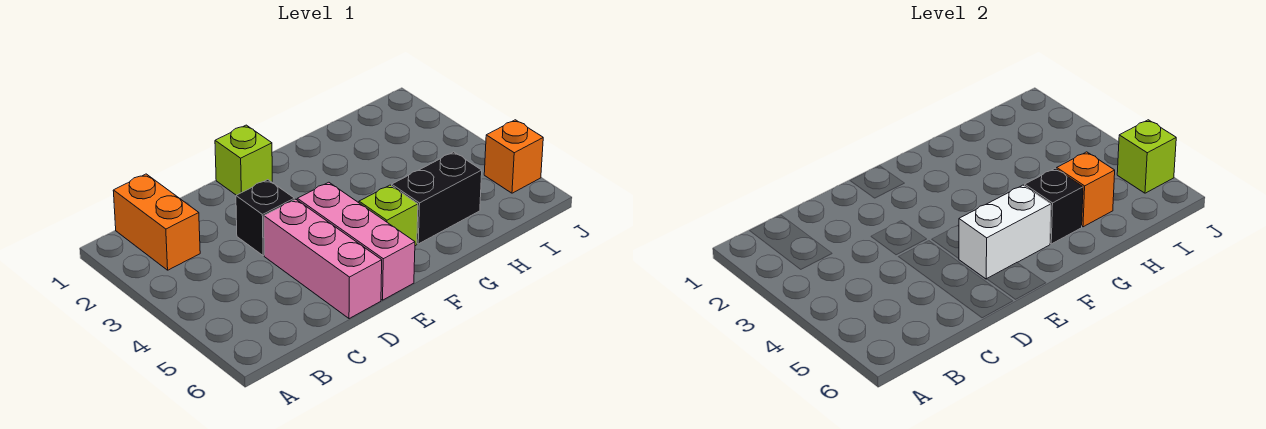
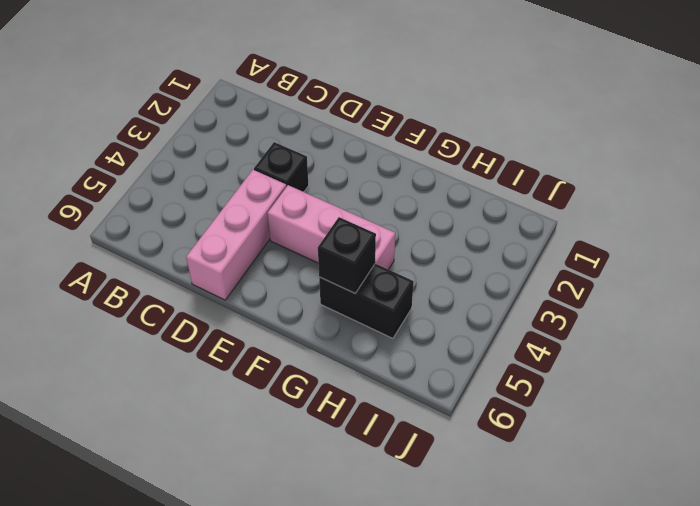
pink 1x3 brick [268,185,395,269] -> pink 1x3 brick turned to [297,182,415,300]
none -> orange 1x2 brick [113,174,200,270]
none -> lime 1x1 brick [215,125,272,195]
none -> lime 1x1 brick [359,185,418,246]

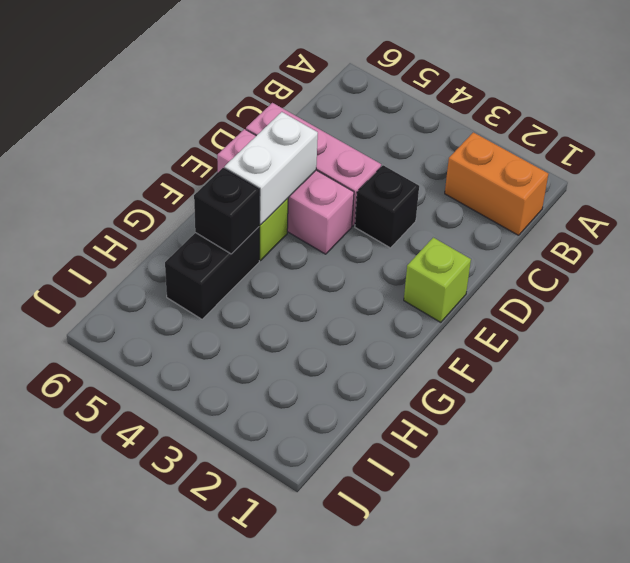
none -> orange 1x1 brick [484,120,543,193]
none -> orange 1x1 brick [1057,152,1115,227]
none -> lime 1x1 brick [1117,120,1176,193]

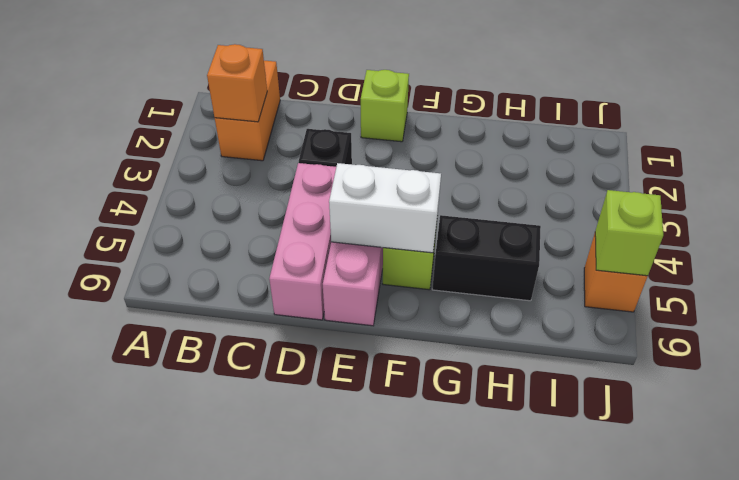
orange 1x1 brick [207,44,267,122] -> orange 1x1 brick moved to [1057,152,1115,227]
none -> black 1x1 brick [1025,168,1083,244]

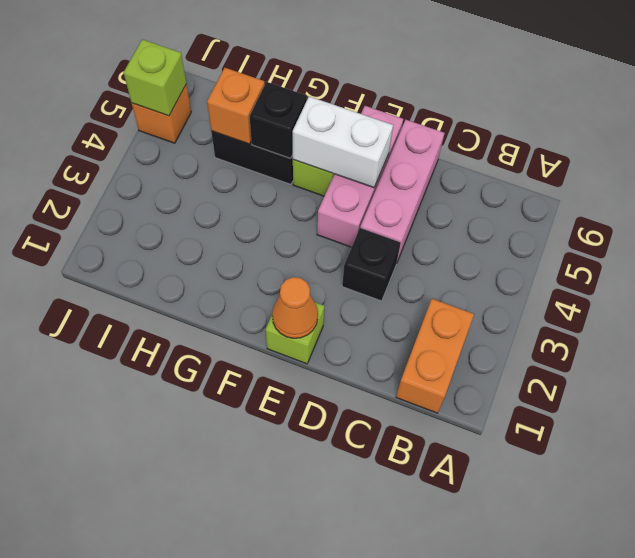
orange 1x1 cone [272,277,318,338] -> none

